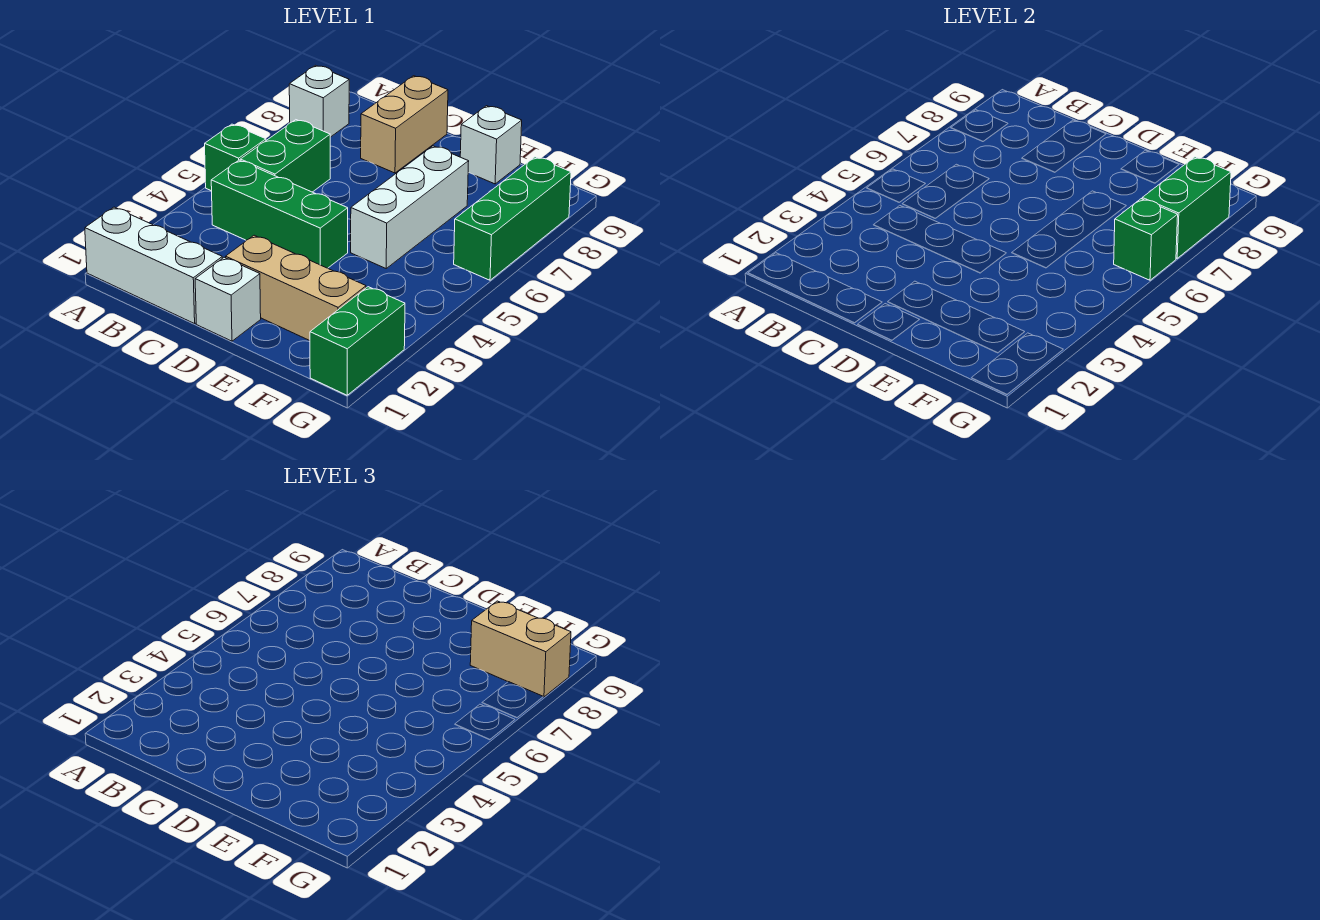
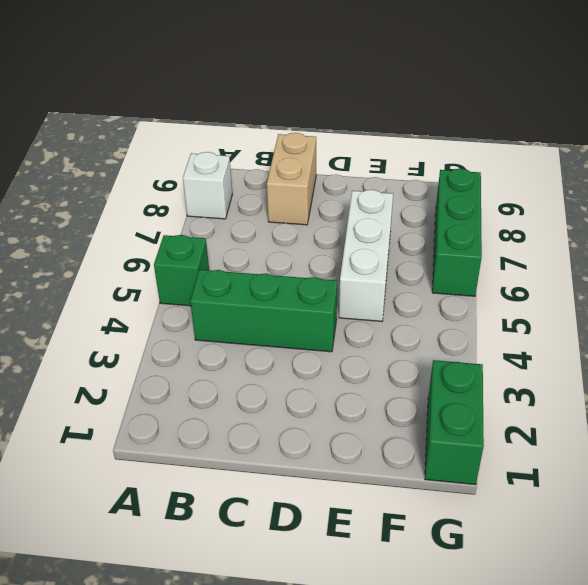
none -> white 1x3 brick [85,207,222,324]
none -> green 1x2 brick [240,120,330,192]
none -> white 1x1 brick [195,257,261,341]

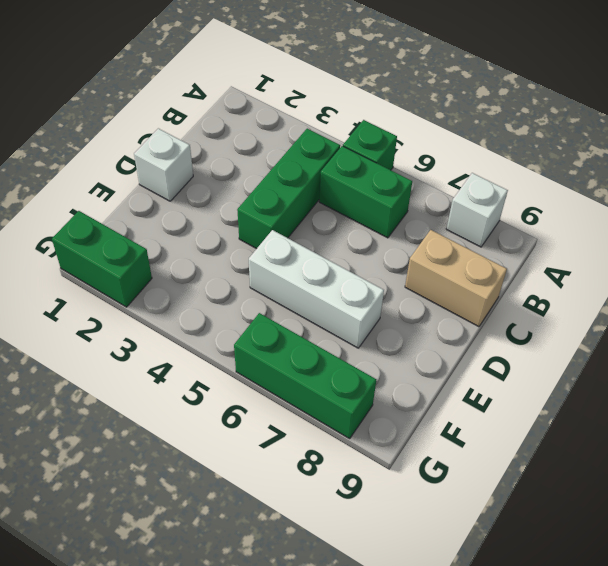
none -> white 1x3 brick [85,207,222,324]
none -> tan 1x3 brick [226,235,366,341]
none -> white 1x1 brick [460,106,522,184]

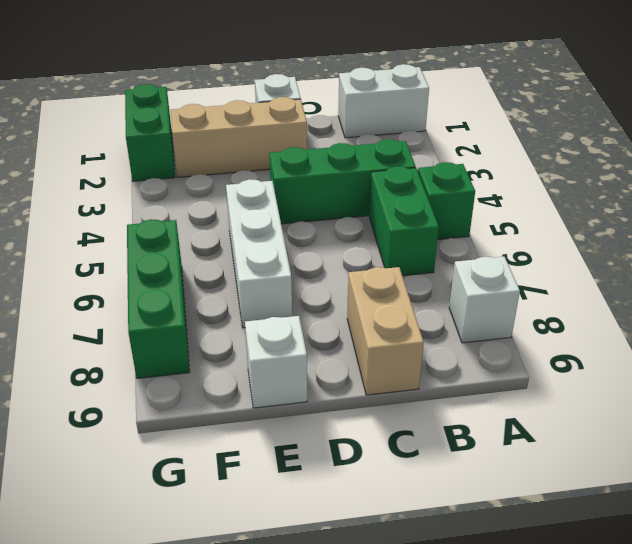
white 1x2 brick [338,64,429,138] -> white 1x3 brick [85,207,222,324]
none -> green 1x1 brick [1114,199,1178,280]
none -> green 1x2 brick [1142,157,1231,258]
none -> tan 1x2 brick [470,601,571,697]

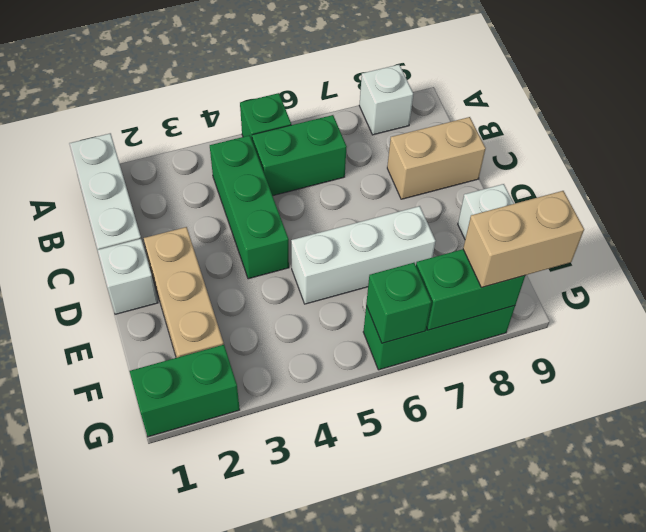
tan 1x2 brick [463,191,584,287] -> tan 1x2 brick turned to [470,601,571,697]

